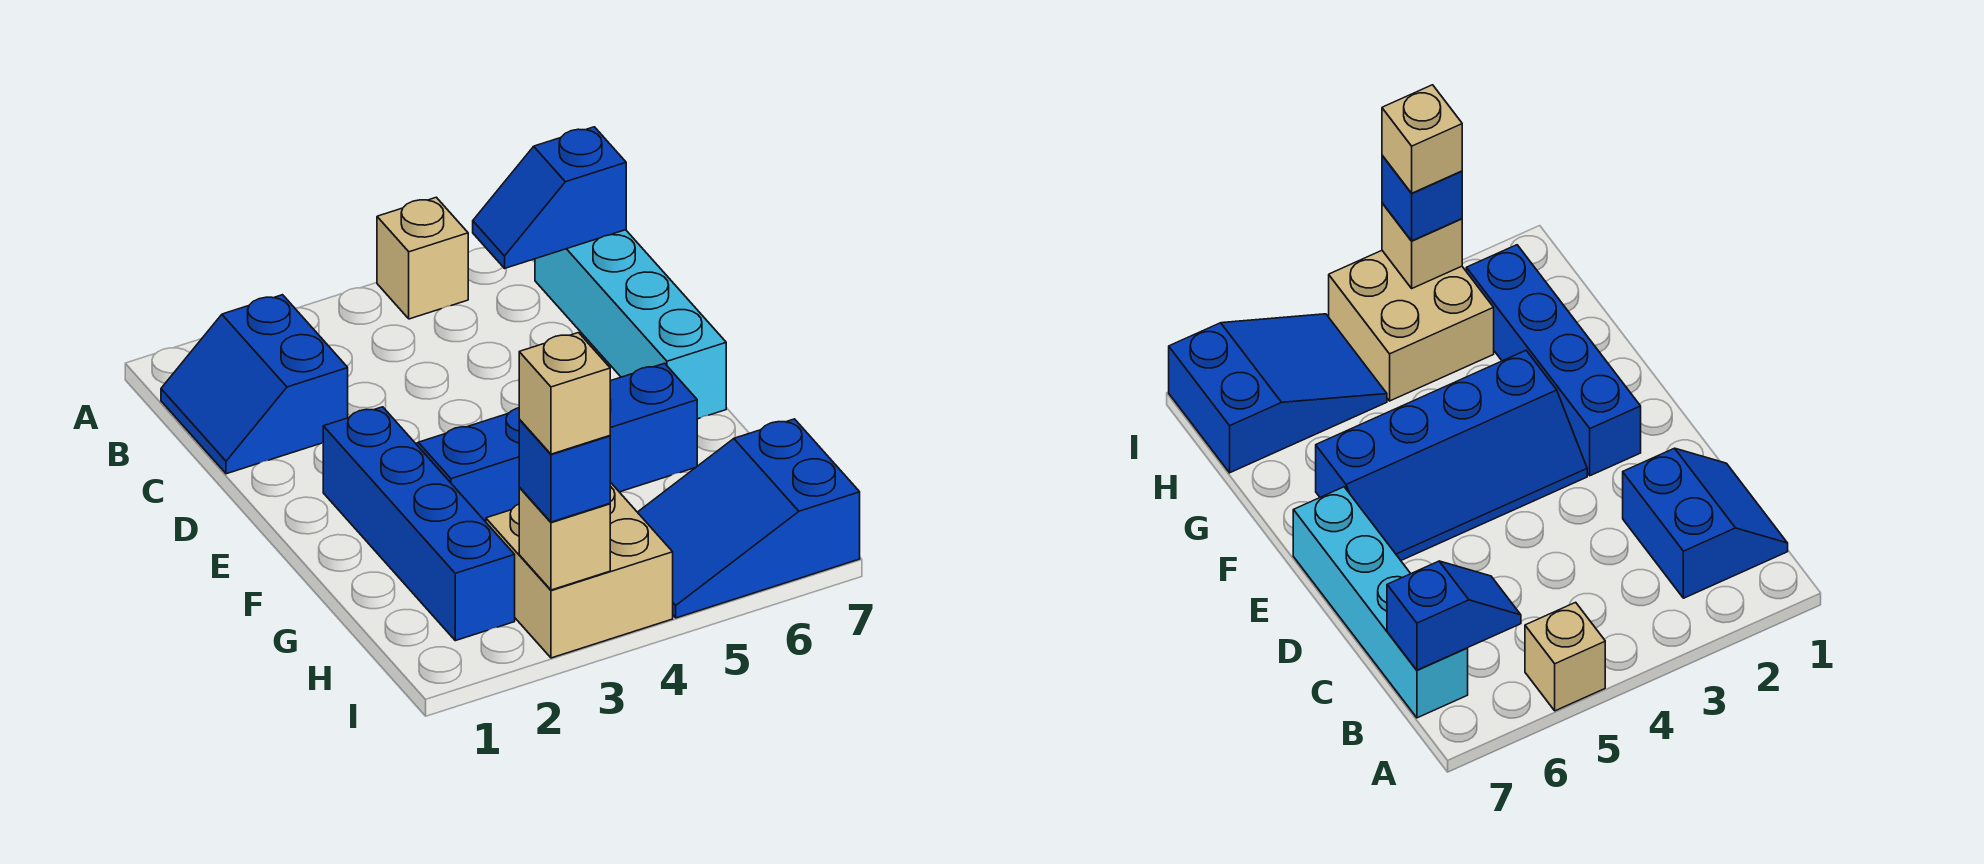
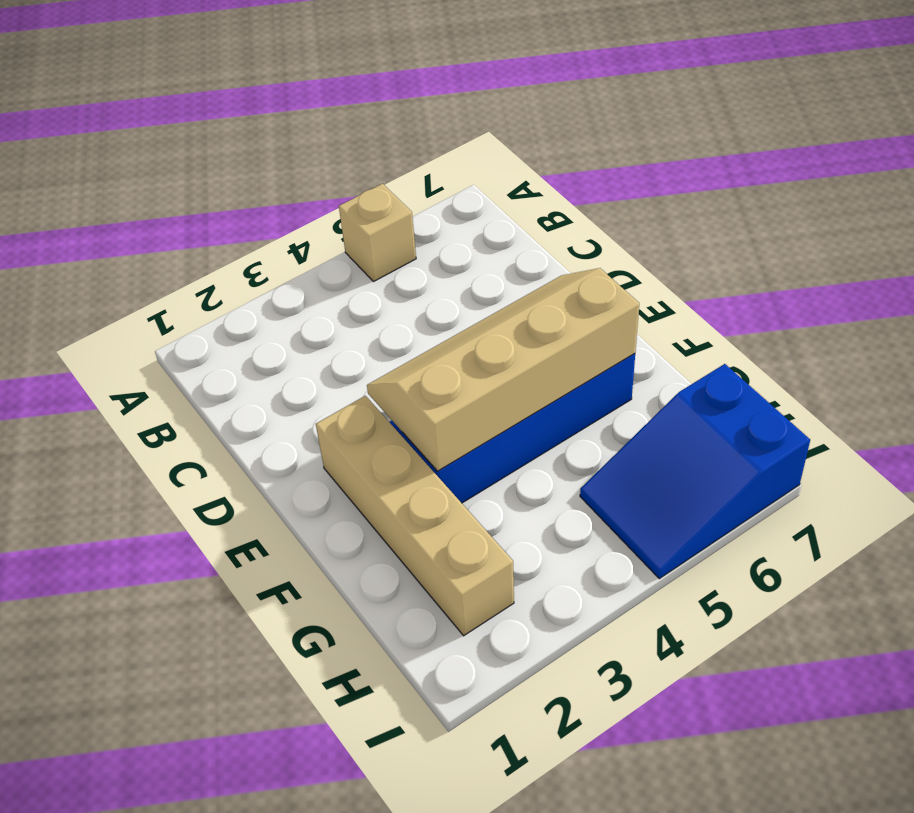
tan 1x4 brick [316,396,514,636] -> blue 1x4 brick [323,407,515,641]
tan 2x4 slope [367,268,639,471] -> none
none -> blue 2x2 slope [161,295,348,474]
none -> cyan 1x4 brick [535,230,726,419]

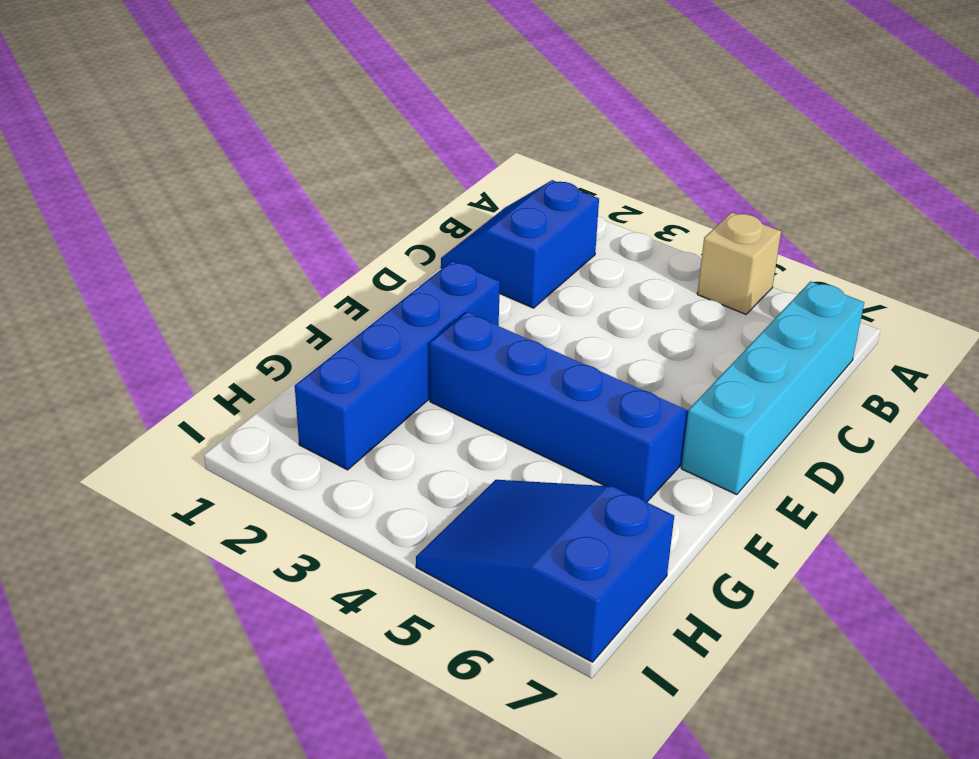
none -> tan 2x2 brick [486,482,673,658]
none -> blue 1x2 slope [473,127,626,268]

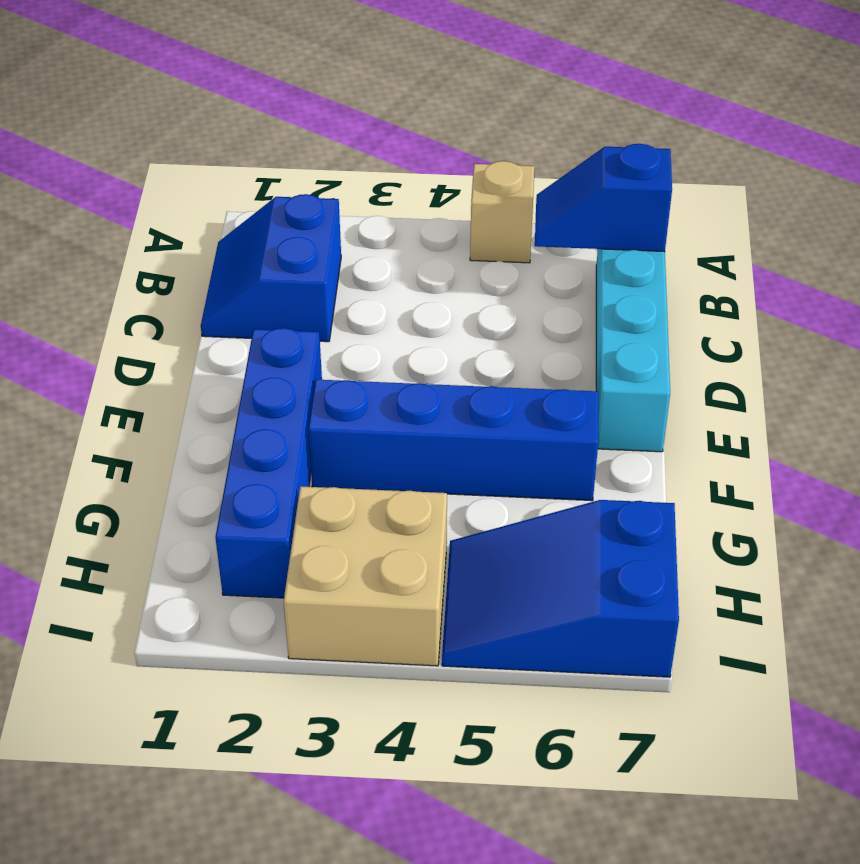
none -> tan 1x1 brick [519,488,610,590]
none -> blue 1x1 brick [519,420,610,522]

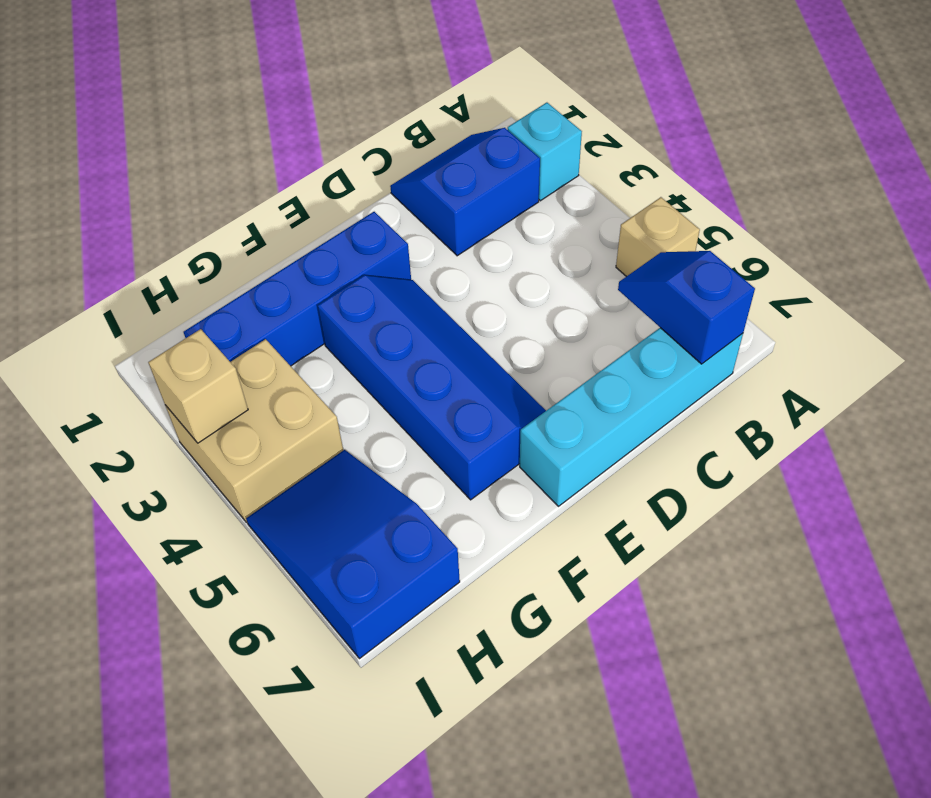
cyan 1x1 brick [508,103,582,201] -> none
none -> blue 1x1 brick [519,420,610,522]
none -> tan 1x1 brick [519,333,610,454]

